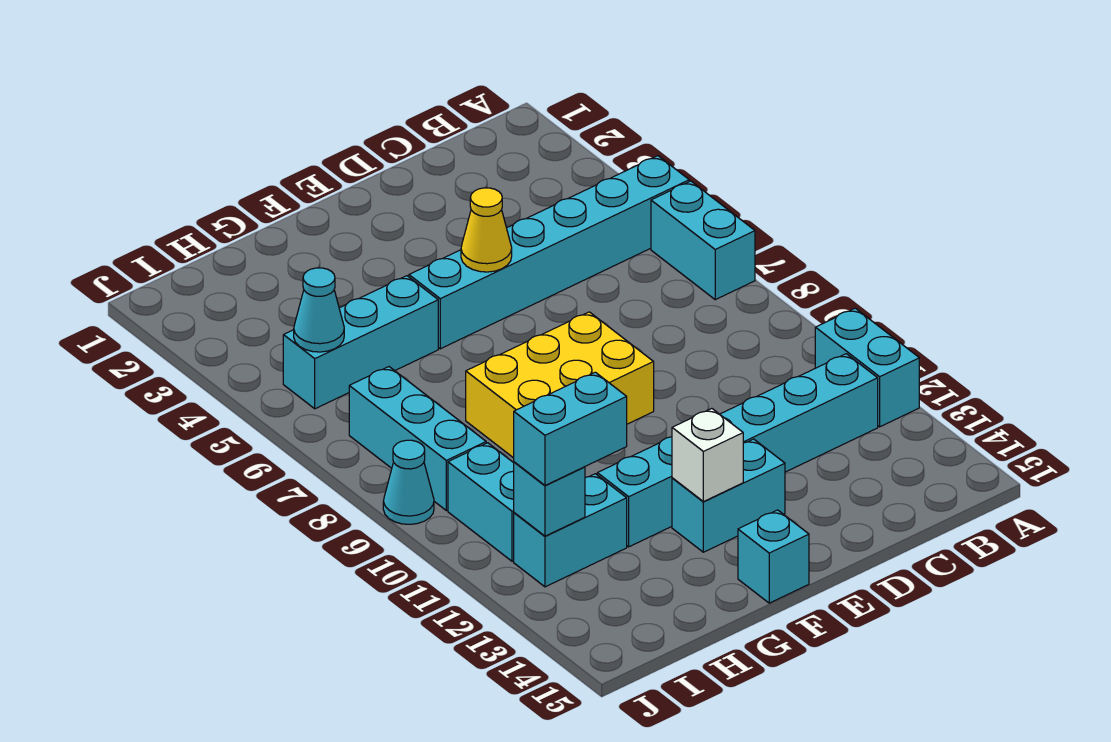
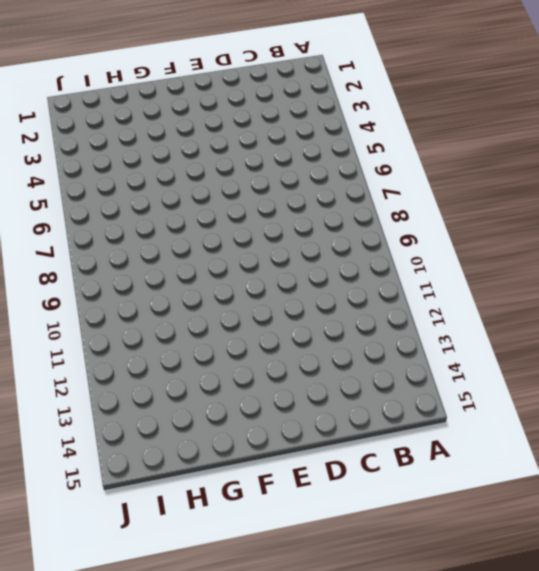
none -> cyan 1x6 brick [409,156,689,349]
none -> cyan 1x2 brick [651,181,755,300]
none -> cyan 1x2 brick [815,308,919,427]

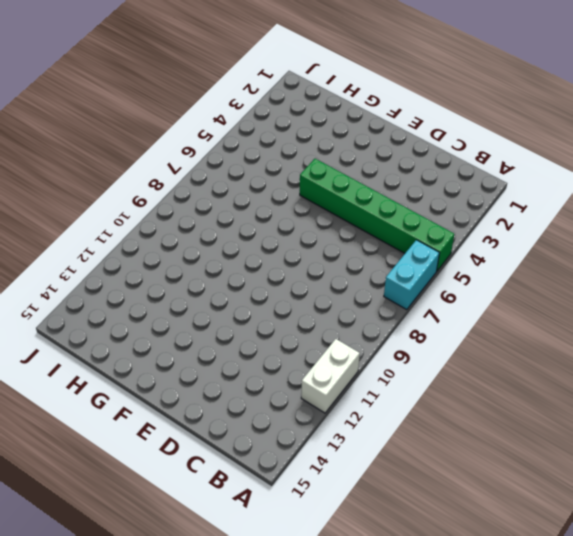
green 1x6 brick [300,159,454,271] -> cyan 1x6 brick [409,156,689,349]
white 1x2 brick [301,339,360,413] -> cyan 1x2 brick [815,308,919,427]
none -> cyan 1x6 brick [597,354,878,547]
none -> yellow 2x3 brick [466,312,654,458]
none -> cyan 1x2 brick [672,439,785,552]

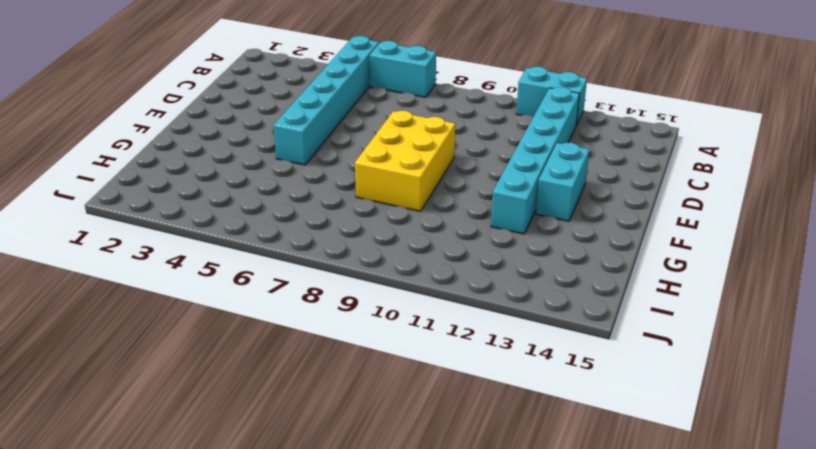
none -> cyan 1x1 brick [738,510,809,603]
none -> cyan 1x3 brick [283,276,438,409]
none -> cyan 1x2 brick [514,474,627,587]

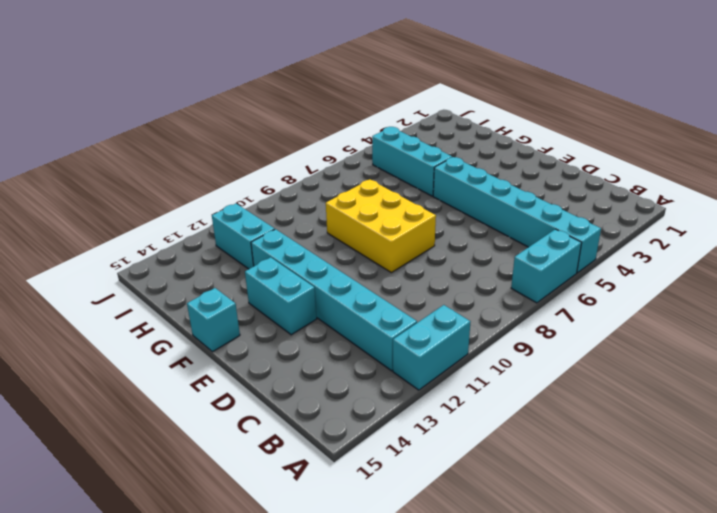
none -> cyan 1x3 brick [349,367,486,511]
none -> cyan 1x2 brick [448,443,514,561]
none -> cyan 1x1 cone [383,440,434,524]

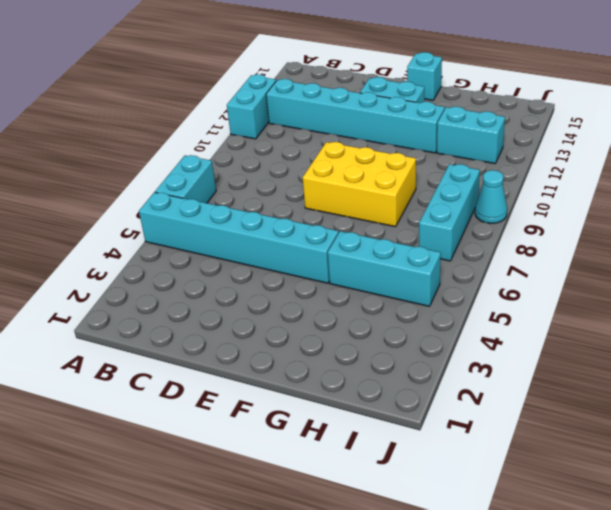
none -> cyan 1x2 brick [448,443,514,561]
none -> yellow 1x1 cone [461,188,512,272]
none -> white 1x1 brick [672,409,743,502]

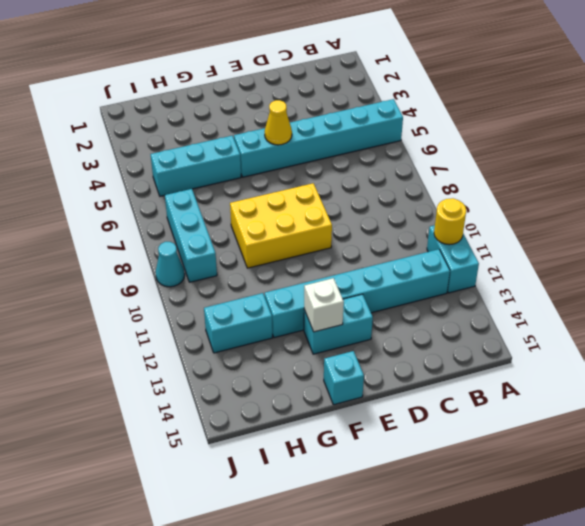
yellow 1x1 round brick [434,198,466,245] -> none
none -> cyan 1x2 brick [651,181,755,300]
none -> cyan 1x2 brick [448,443,514,561]
none -> cyan 1x1 cone [294,268,344,352]

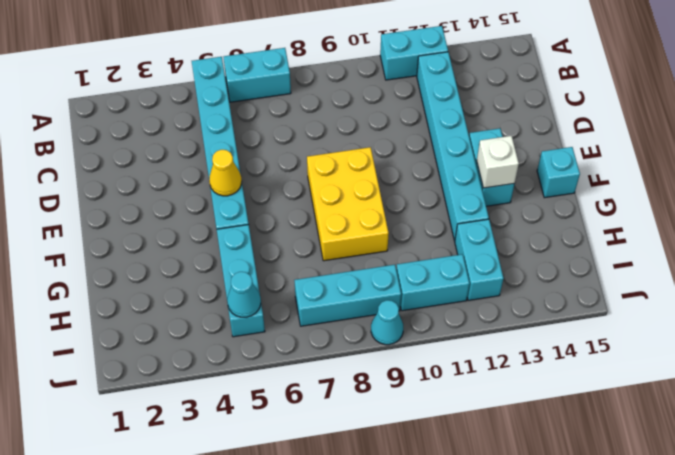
none -> cyan 1x1 brick [514,462,585,536]
none -> cyan 1x2 brick [514,372,627,485]

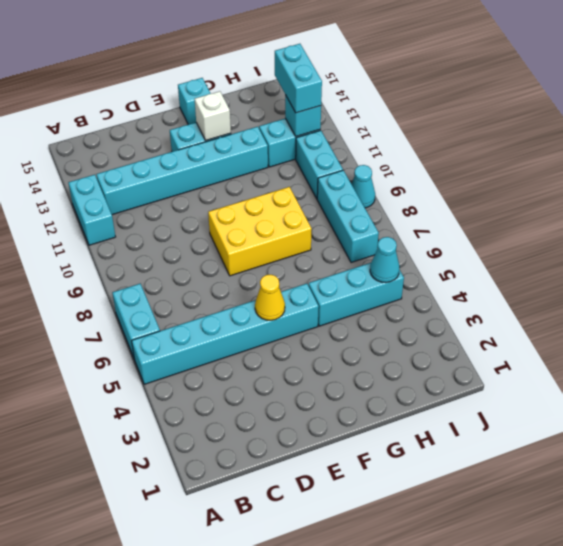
cyan 1x2 brick [275,44,322,113] -> cyan 1x2 brick turned to [514,372,627,485]

